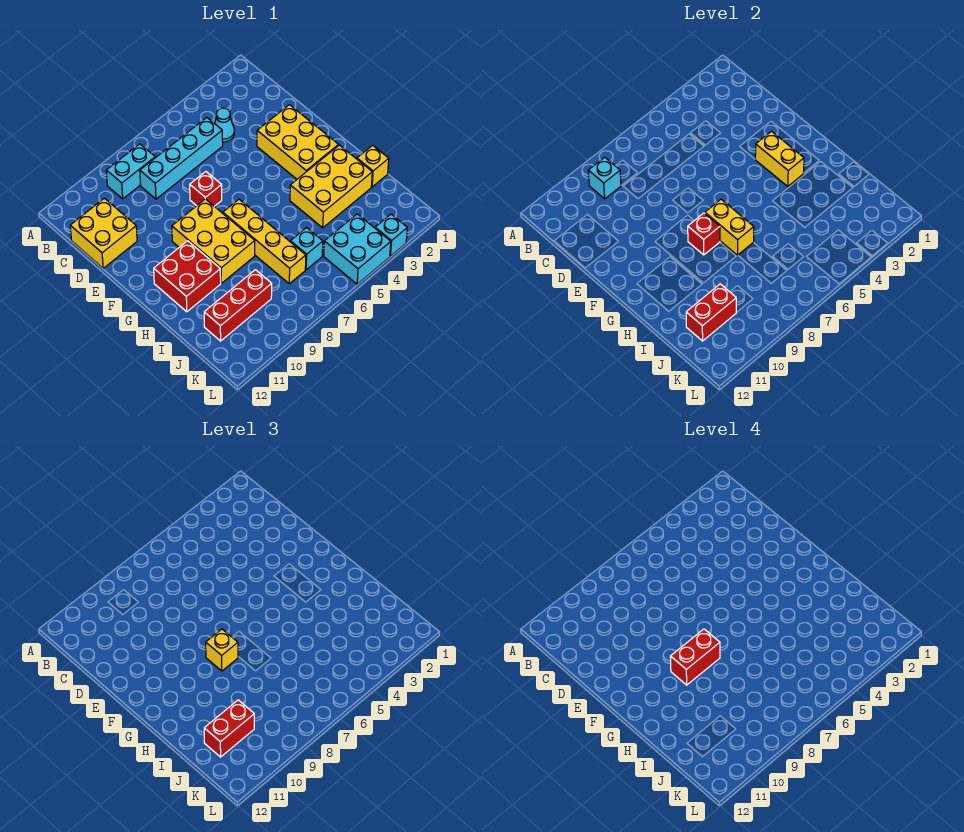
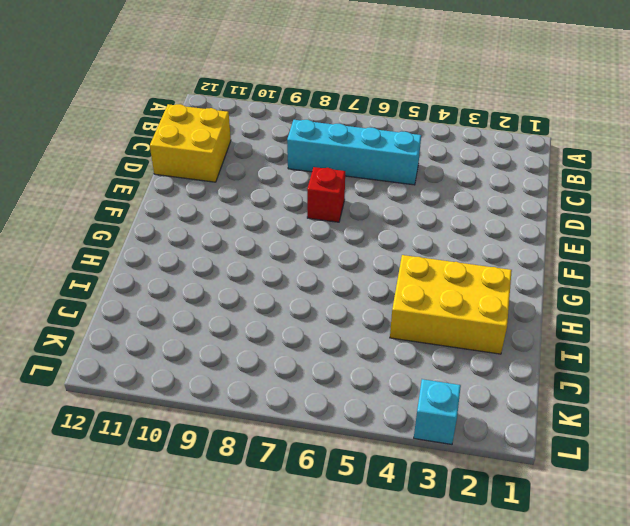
none -> cyan 1x2 brick [106,144,155,199]
none -> cyan 1x1 cone [214,108,234,142]
none -> yellow 2x3 brick [257,105,339,179]

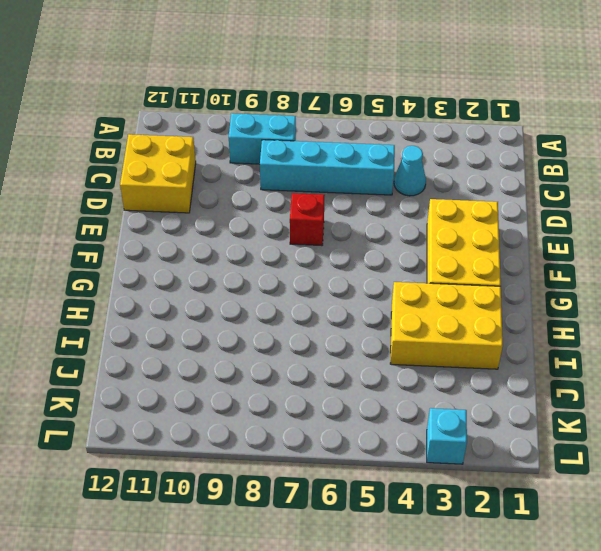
none -> yellow 2x3 brick [172,199,255,283]
none -> yellow 1x4 brick [223,199,306,284]
none -> red 2x2 brick [154,241,221,312]

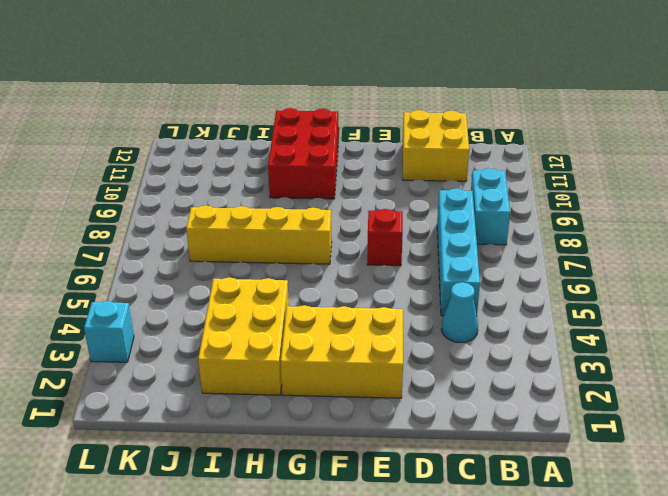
red 2x3 brick [268,108,339,199] -> red 2x2 brick [154,241,221,312]
none -> yellow 2x3 brick [172,199,255,283]
none -> yellow 1x1 brick [357,145,389,187]
none -> cyan 1x1 brick [290,228,323,270]

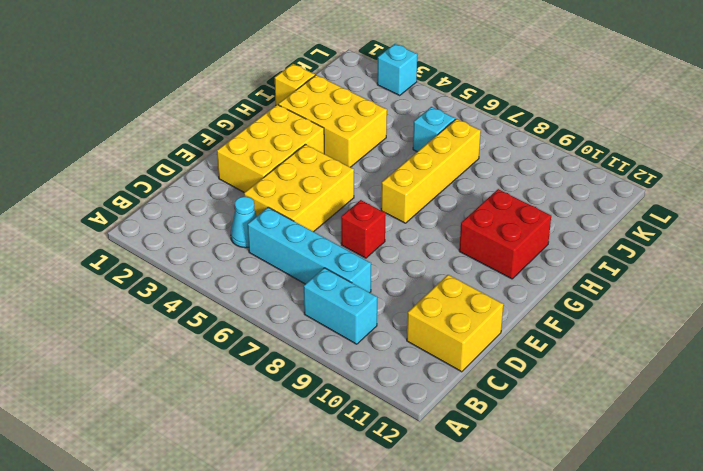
yellow 2x3 brick [244,144,354,232] -> yellow 2x3 brick moved to [172,199,255,283]
none -> red 1x3 brick [204,270,272,341]
none -> cyan 2x2 brick [324,214,391,284]
none -> cyan 1x1 brick [588,157,621,199]

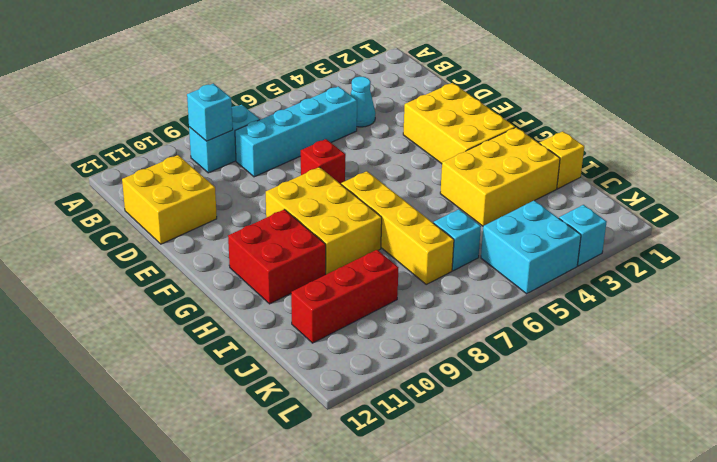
none -> yellow 1x2 brick [755,131,804,186]
none -> yellow 1x2 brick [705,199,754,255]
none -> red 1x1 brick [688,213,720,255]

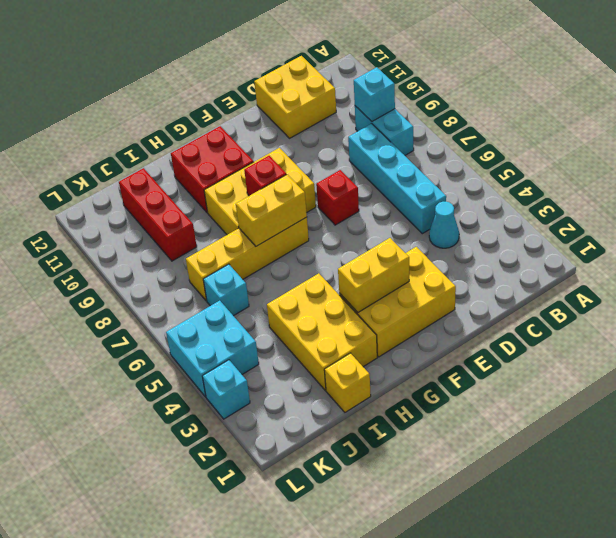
none -> red 1x2 brick [686,284,736,341]
none -> yellow 1x1 brick [206,629,238,671]
none -> red 1x2 brick [204,700,254,757]

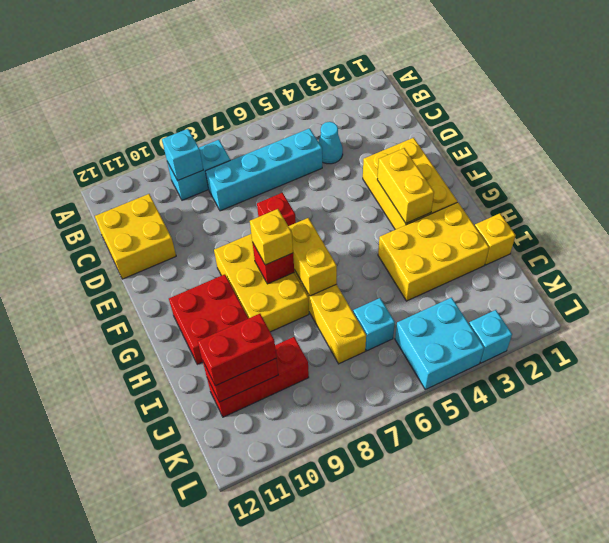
none -> red 1x2 brick [670,629,720,685]

